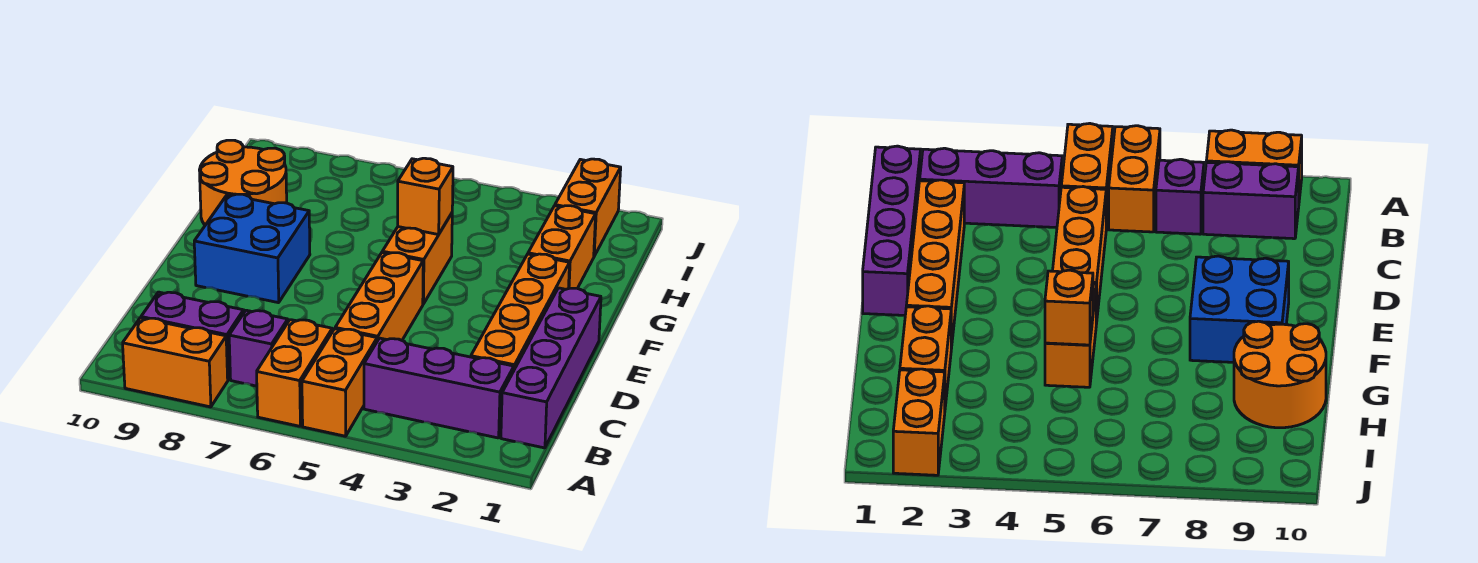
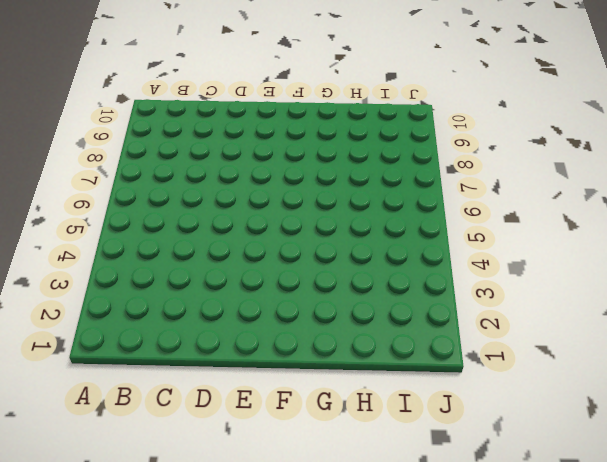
none -> orange 1x2 brick [302,329,377,436]
none -> orange 1x2 brick [257,320,332,426]
none -> orange 1x2 brick [123,318,228,407]

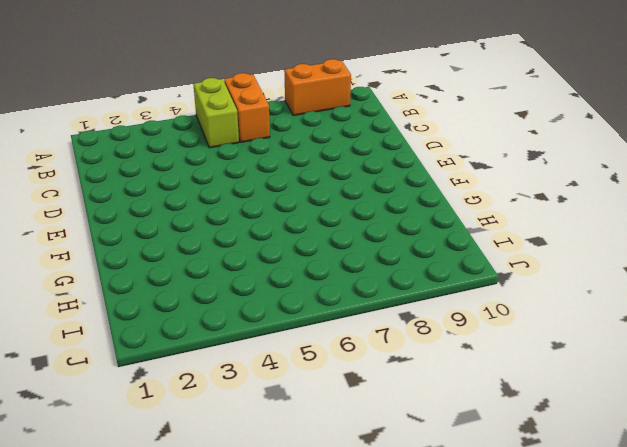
lime 1x2 brick [193,78,239,148] -> orange 1x2 brick [302,329,377,436]
none -> purple 1x4 brick [501,288,601,448]
none -> purple 1x3 brick [364,338,514,438]
none -> purple 1x1 brick [229,310,288,386]

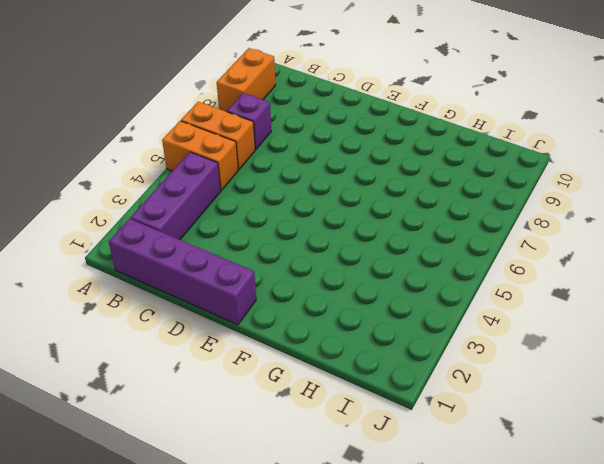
none -> purple 1x2 brick [141,292,244,380]
none -> orange 1x4 brick [471,254,570,369]
none -> orange 1x3 brick [335,253,423,341]

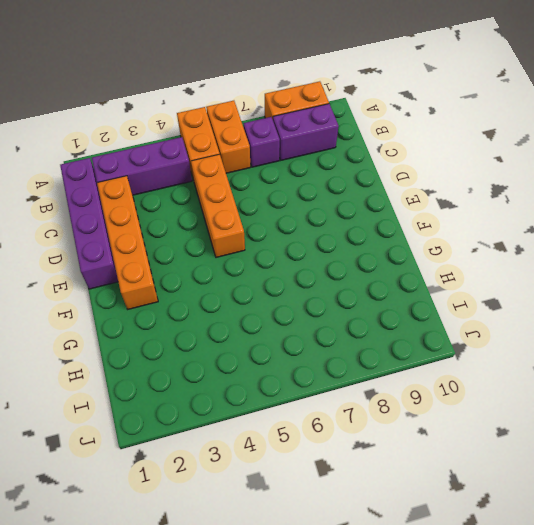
none -> blue 2x2 brick [194,194,310,303]
none -> orange 1x2 brick [382,213,452,304]
none -> orange 1x2 brick [528,206,596,289]

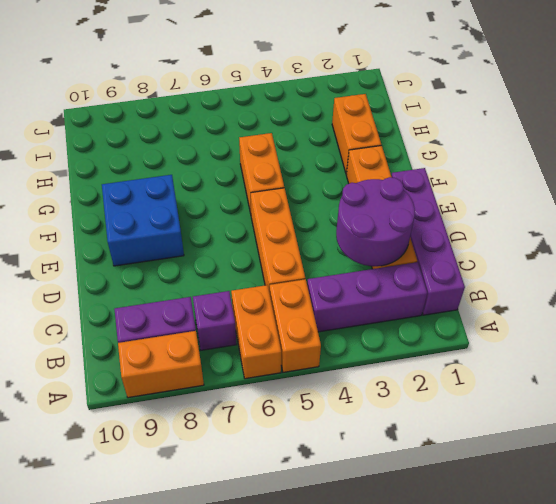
purple 2x2 round brick [336,177,415,266] -> none
none -> orange 2x2 round brick [199,140,287,225]
none -> orange 1x2 brick [555,159,621,256]
none -> orange 1x1 brick [398,158,453,235]

